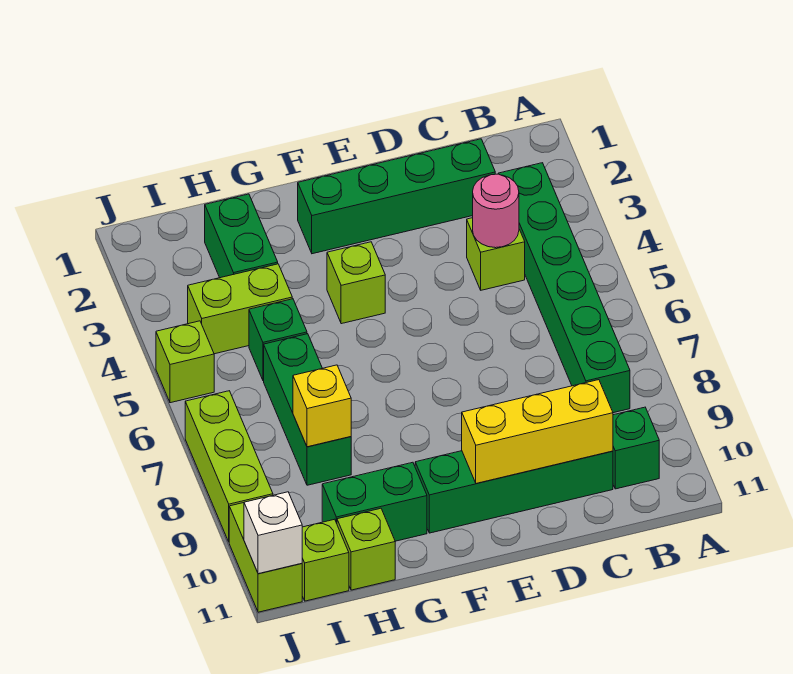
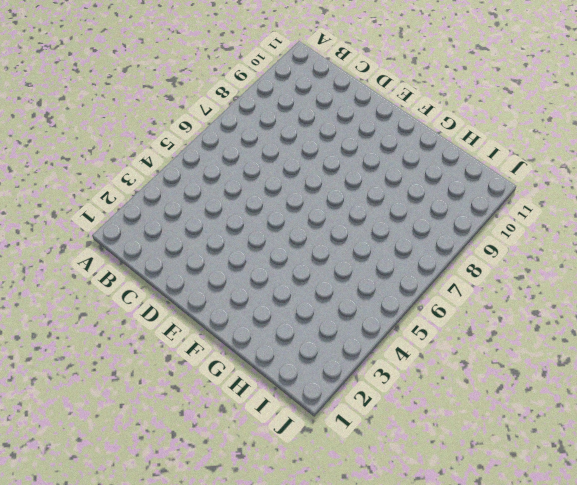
none -> green 1x6 brick [498,163,630,413]
none -> green 1x1 brick [613,407,659,489]
none -> green 1x4 brick [298,139,495,254]

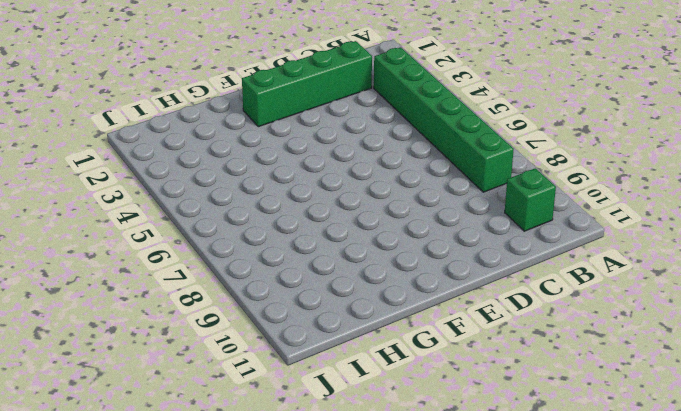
none -> lime 1x1 brick [467,218,525,290]
none -> green 1x4 brick [415,451,613,533]
none -> lime 1x1 brick [327,242,385,324]

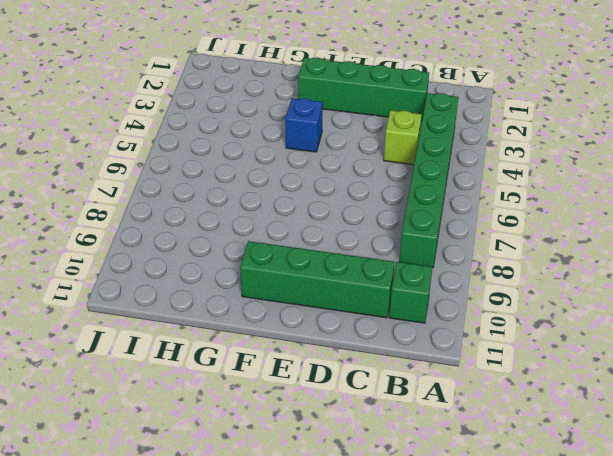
blue 1x1 brick [285,98,323,152] -> lime 1x1 brick [327,242,385,324]
none -> green 1x2 brick [322,462,427,541]
none -> green 1x2 brick [205,194,278,278]
none -> lime 1x2 brick [188,264,292,354]

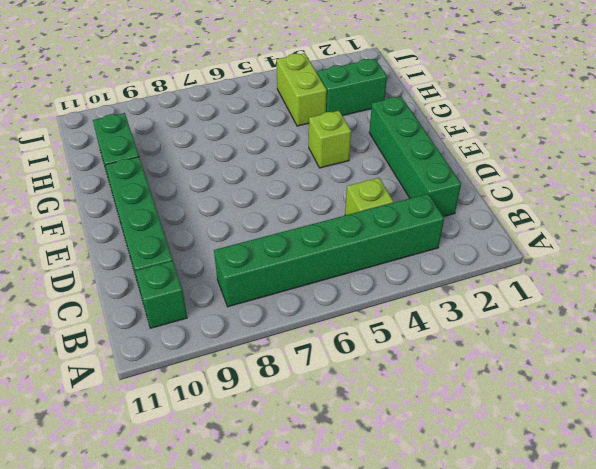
none -> green 1x1 brick [249,299,307,381]
none -> green 1x3 brick [264,334,351,485]
none -> lime 1x1 brick [337,508,395,590]

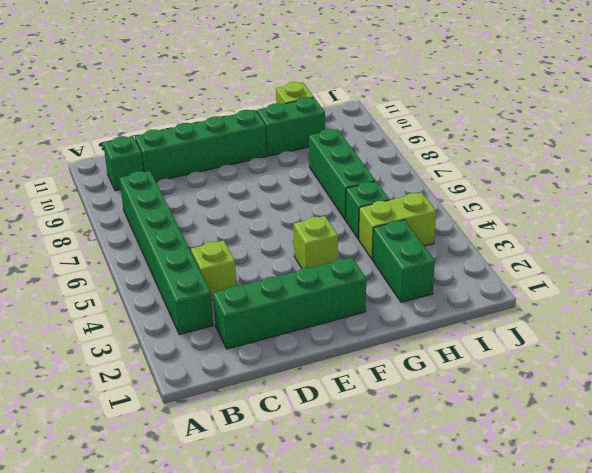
none -> lime 1x1 brick [302,519,349,601]
none -> lime 1x1 brick [156,321,214,403]
none -> lime 1x3 brick [185,391,273,542]

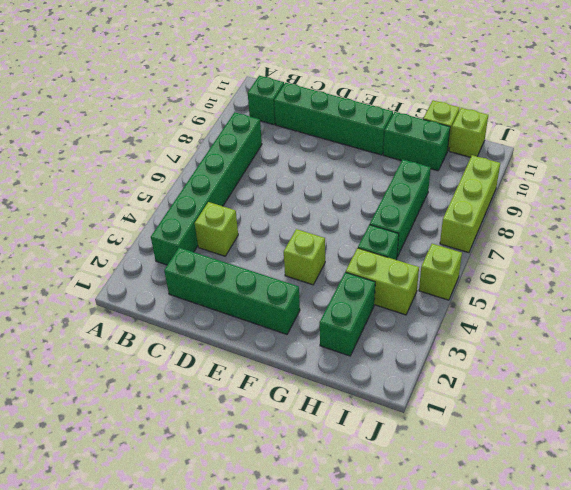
none -> lime 1x2 brick [229,503,302,612]
none -> pink 1x1 round brick [473,174,519,248]
none -> yellow 1x3 brick [462,380,613,484]

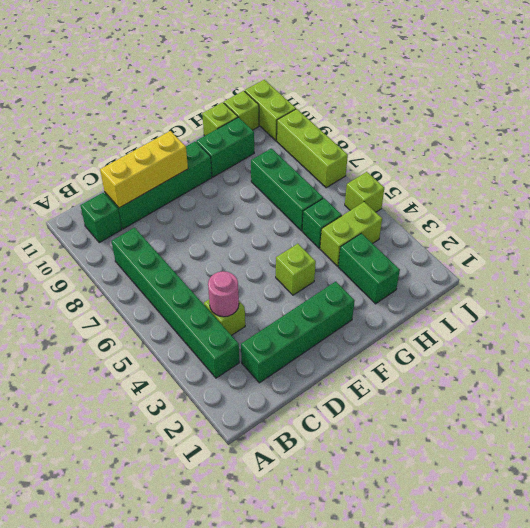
none -> yellow 1x1 brick [293,365,351,447]
none -> white 1x1 brick [244,492,302,574]

